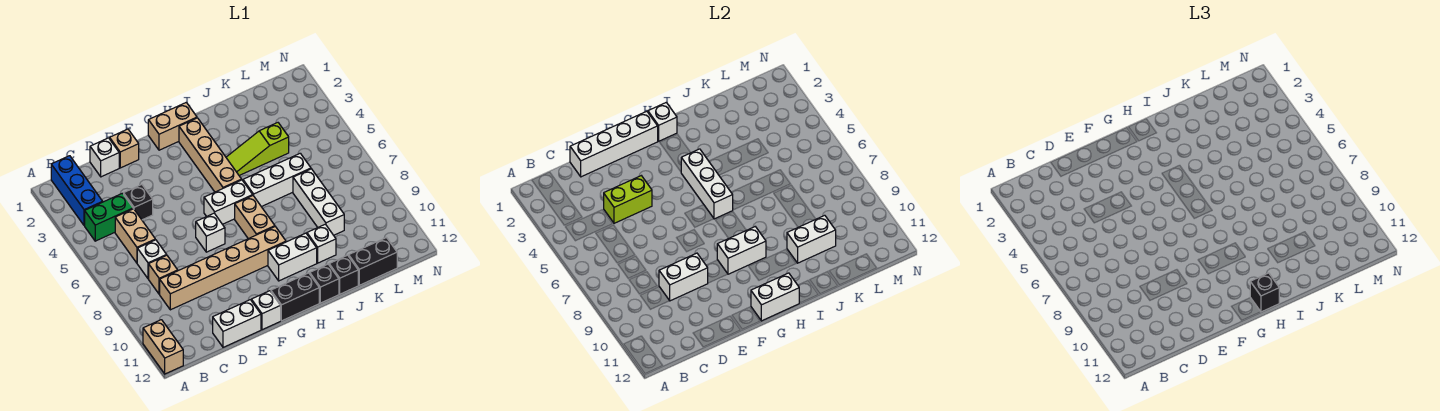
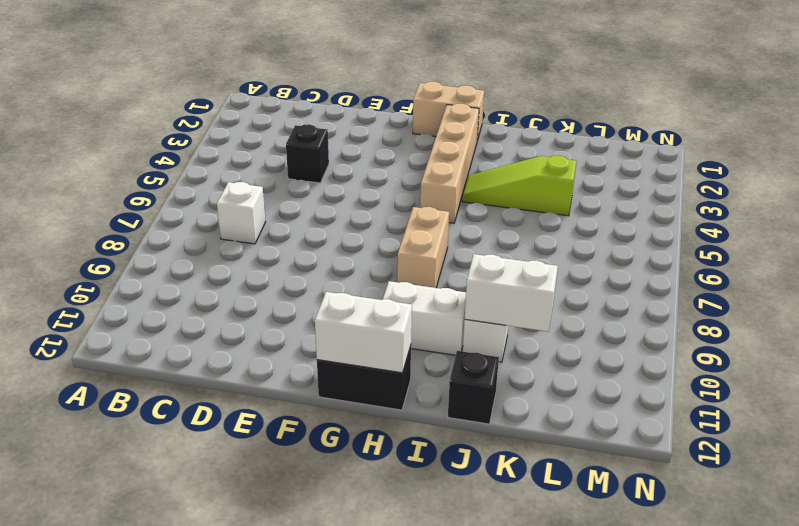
none -> tan 1x2 brick [143,320,183,374]
none -> blue 1x3 brick [51,156,103,226]
none -> green 1x2 brick [85,193,133,241]
none -> tan 1x2 brick [115,209,155,263]

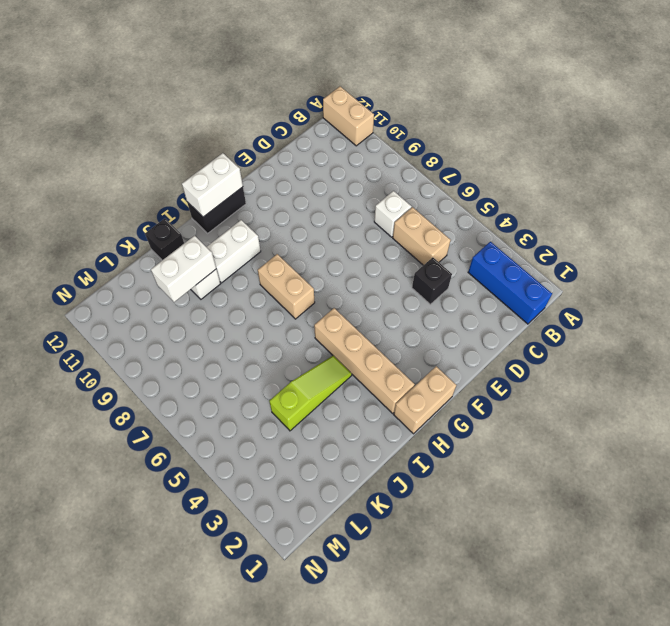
none -> green 1x2 brick [85,193,133,241]
none -> tan 1x1 brick [149,255,178,294]
none -> tan 1x6 brick [160,227,286,310]
none -> white 1x1 brick [90,138,119,177]

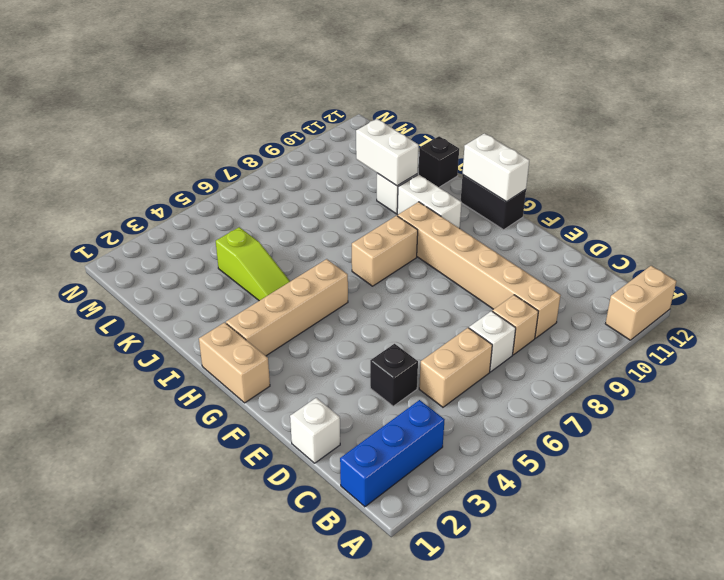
none -> green 1x2 brick [85,193,133,241]
none -> white 1x2 brick [213,300,261,347]
none -> tan 1x1 brick [110,129,139,168]
none -> white 1x1 brick [196,213,225,252]

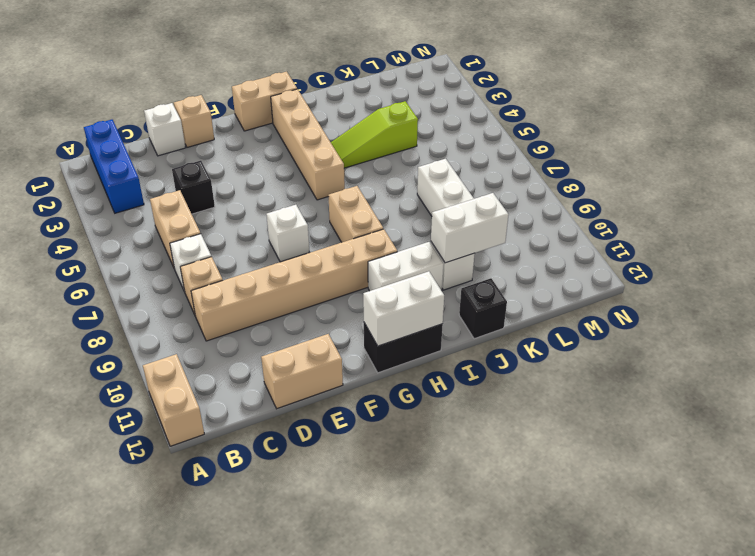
tan 1x2 brick [261,334,343,409] -> white 1x2 brick [213,300,261,347]
none -> green 1x2 brick [85,193,133,241]
none -> white 1x1 brick [251,291,281,330]
none -> white 1x2 brick [204,180,253,224]
none -> white 1x3 brick [243,153,311,207]

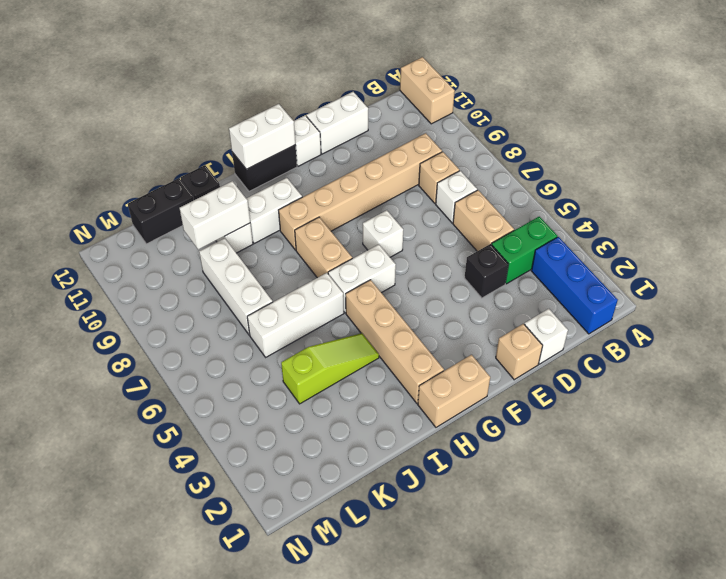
none -> black 1x1 brick [310,264,339,303]
none -> white 1x4 brick [570,111,658,177]
none -> lime 1x2 brick [604,176,652,223]
none -> white 1x2 brick [659,253,708,301]

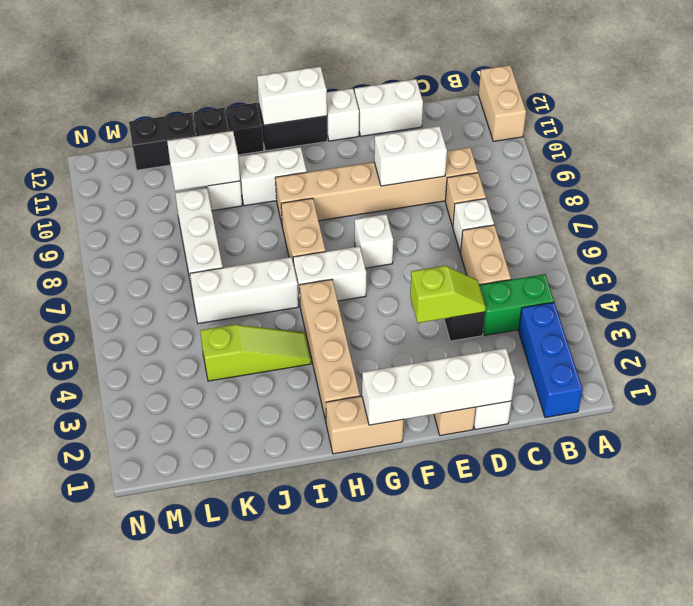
lime 1x2 slope [410,266,486,323] -> lime 1x2 brick [604,176,652,223]
none -> white 1x2 brick [717,227,766,274]
none -> white 1x1 brick [648,103,677,141]
none -> white 1x3 brick [681,149,733,219]
none -> black 1x1 brick [1250,273,1279,312]

